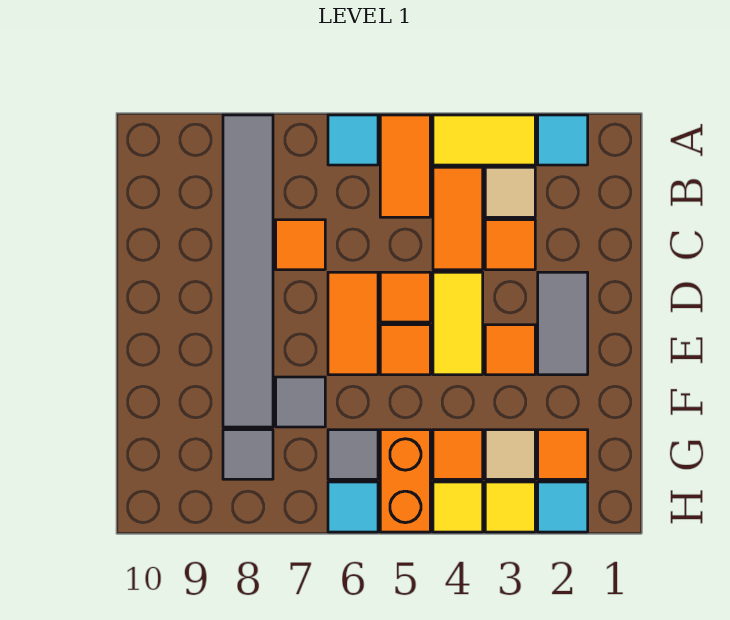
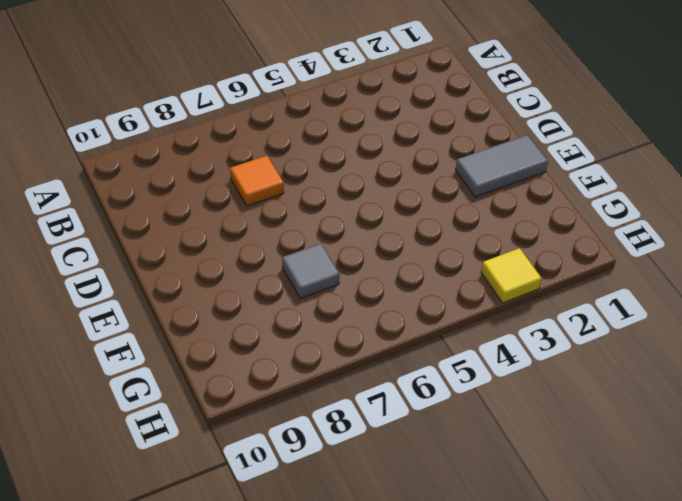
grey 1x2 tile [456,135,548,197] -> grey 1x2 tile turned to [538,272,588,375]
none -> cyan 1x1 tile [538,115,588,165]
none -> yellow 1x2 tile [433,115,535,165]
none -> orange 1x2 tile [380,115,430,217]

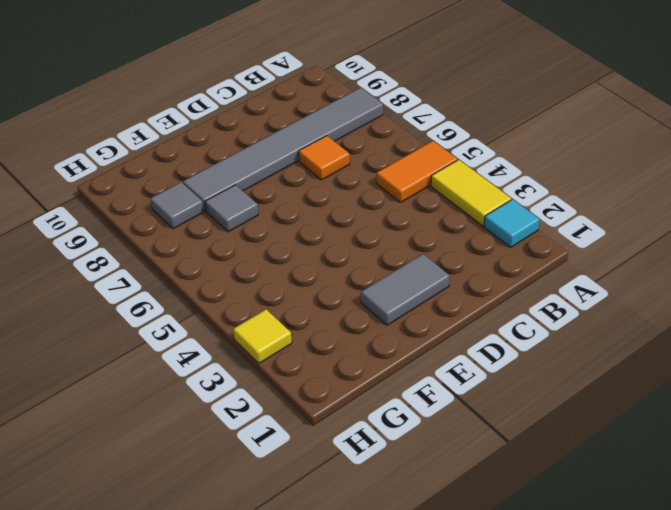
none -> cyan 1x1 tile [328,115,378,165]
none -> tan 1x1 tile [485,167,535,217]
none -> orange 1x2 tile [433,167,483,270]

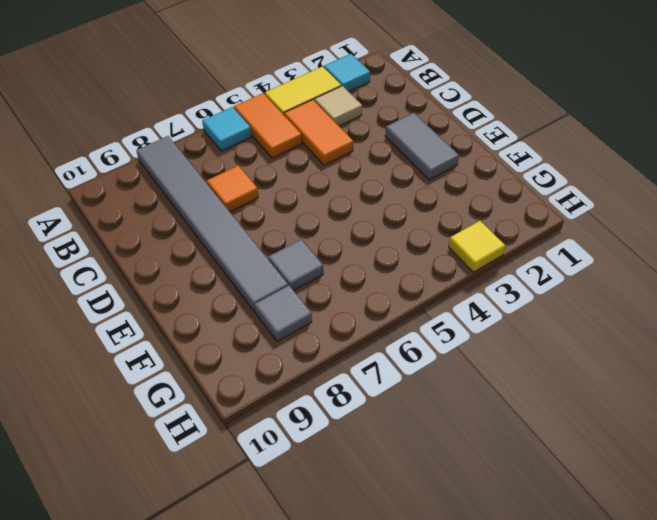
none -> orange 1x1 tile [485,220,535,270]
none -> yellow 1x2 tile [433,272,483,375]
none -> orange 1x1 tile [380,272,430,322]

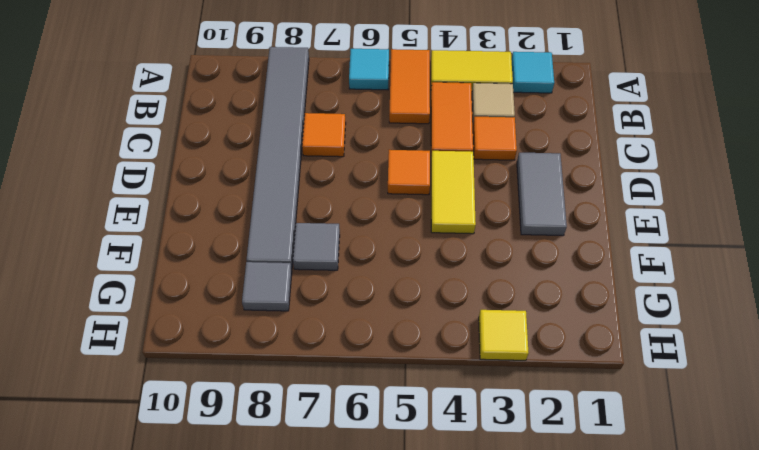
none -> orange 1x2 tile [328,272,378,375]
none -> orange 1x1 tile [485,325,535,375]
none -> orange 1x1 tile [380,325,430,375]

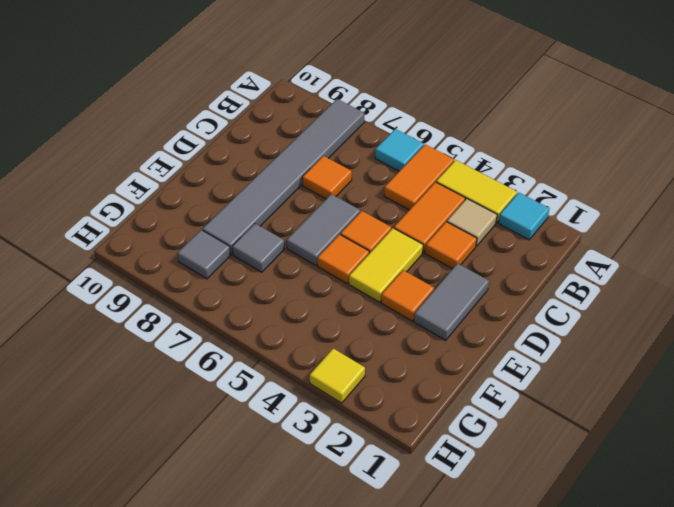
grey 1x2 tile [287,194,360,265] -> orange 1x2 tile [328,272,378,375]
none -> orange 1x1 tile [538,430,588,479]
none -> tan 1x1 tile [485,430,535,479]
none -> orange 1x1 tile [433,430,483,479]

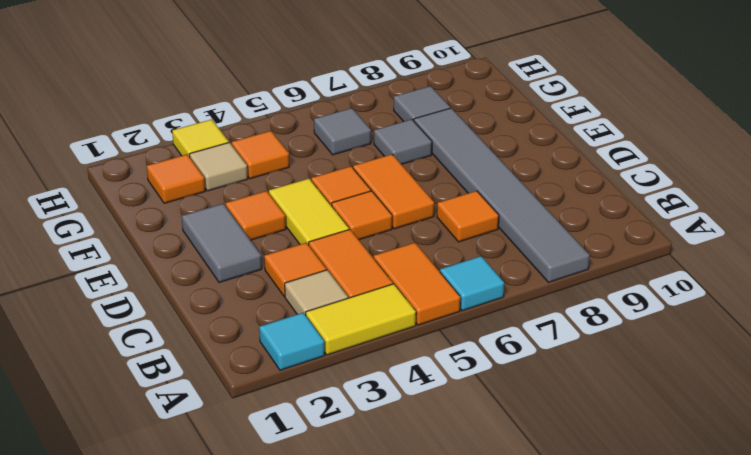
none -> orange 1x2 brick [380,430,430,532]
none -> cyan 1x1 tile [538,482,588,532]
none -> yellow 1x1 tile [433,482,483,532]

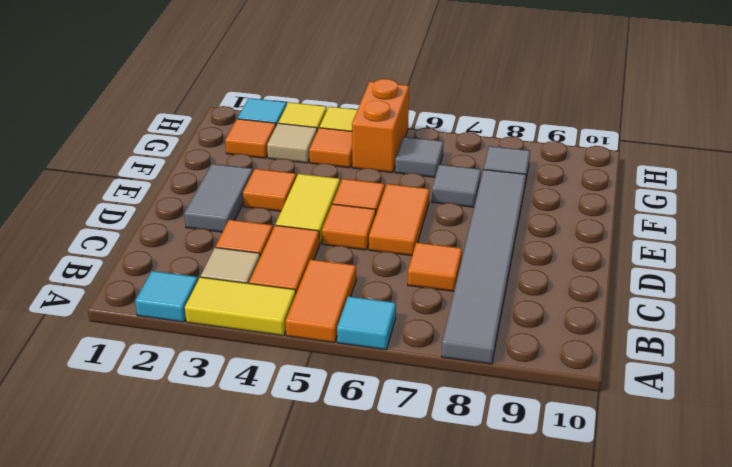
none -> cyan 1x1 tile [328,482,378,532]

